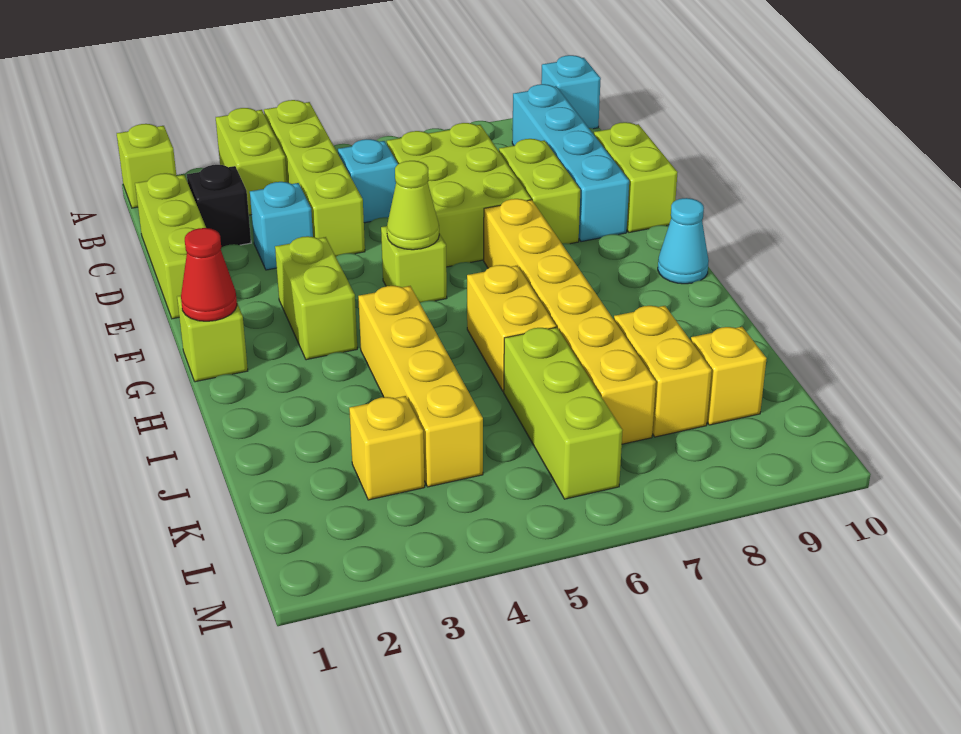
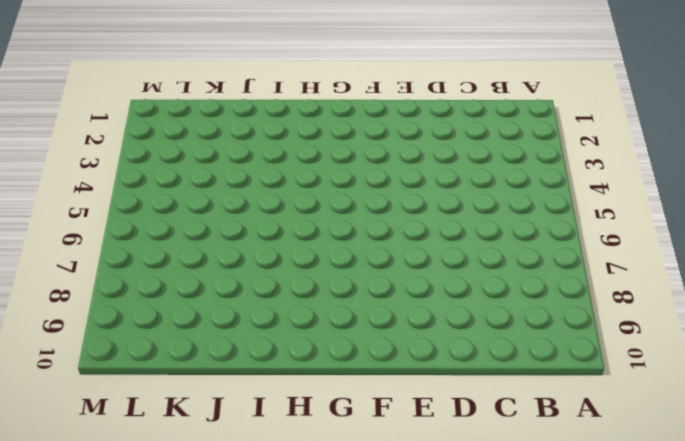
none -> lime 1x1 brick [117,124,176,208]
none -> lime 1x2 brick [216,108,287,215]
none -> lime 1x4 brick [264,100,365,256]

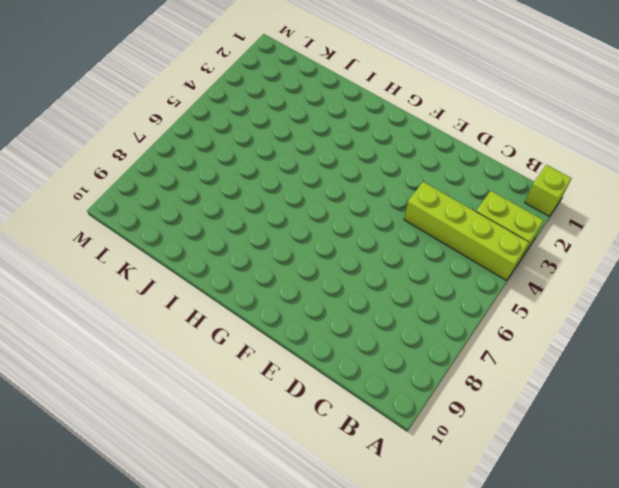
none -> cyan 1x1 brick [541,55,601,129]
none -> cyan 1x4 brick [512,84,629,242]
none -> lime 1x3 brick [135,173,206,319]

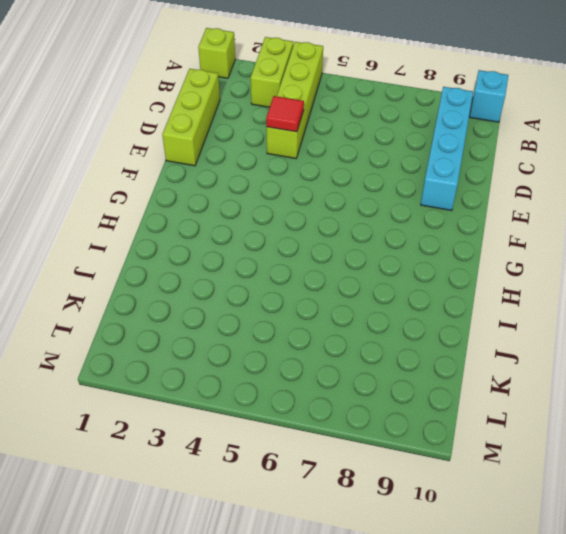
red 1x1 tile [266,96,304,132] -> none
none -> black 1x1 brick [187,165,251,247]
none -> cyan 1x1 brick [338,139,398,223]
none -> lime 2x3 brick [387,123,531,267]

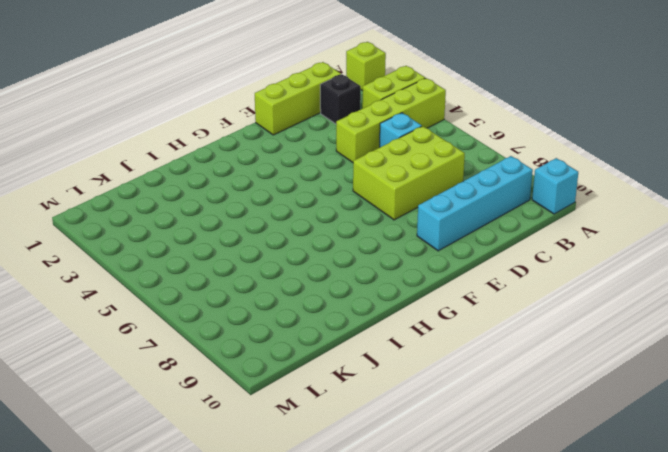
none -> cyan 1x1 brick [250,182,313,270]
none -> lime 1x2 brick [499,139,580,244]
none -> lime 1x2 brick [594,122,678,232]

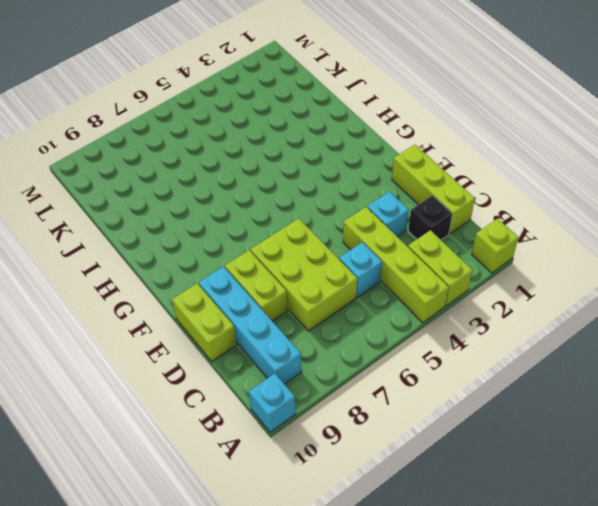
none -> lime 1x2 brick [275,236,357,360]
none -> lime 1x1 brick [381,226,447,303]
none -> yellow 1x6 brick [484,199,656,444]

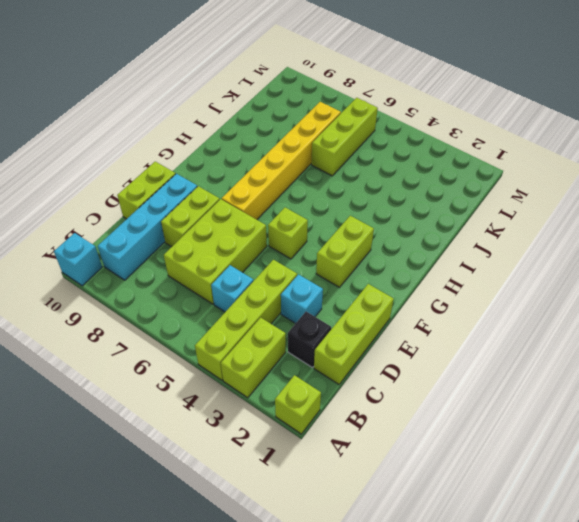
none -> lime 1x1 brick [177,296,248,382]
none -> cyan 1x1 cone [658,198,709,284]
none -> yellow 1x4 brick [358,286,483,487]

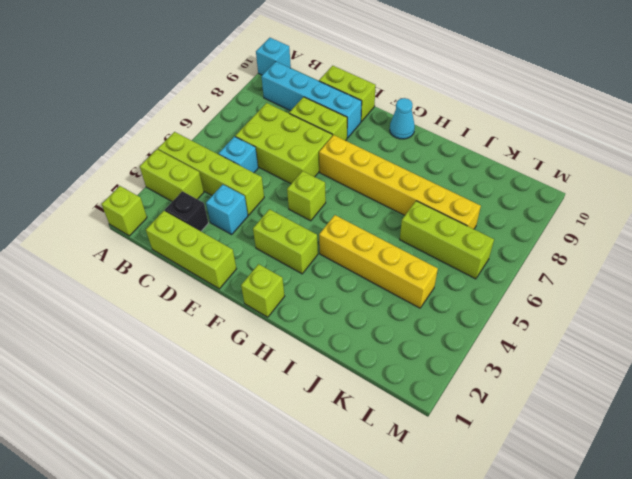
none -> yellow 1x2 brick [467,265,556,392]
none -> yellow 1x2 brick [614,306,712,437]
none -> yellow 1x1 brick [349,396,425,500]

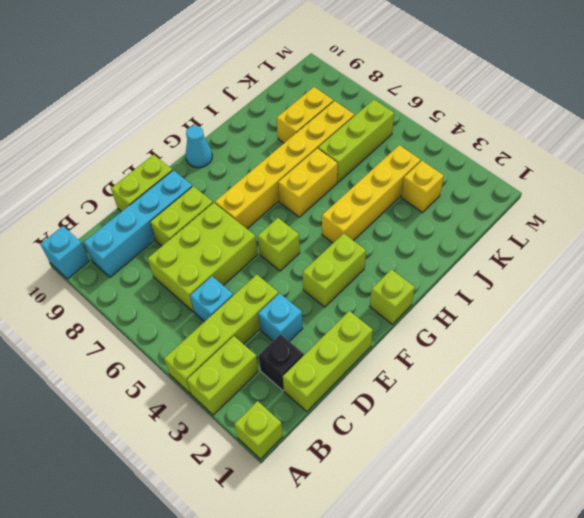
none -> yellow 1x1 brick [691,327,767,425]
none -> lime 1x1 cone [387,161,439,250]
none -> red 1x1 cone [181,228,237,321]

